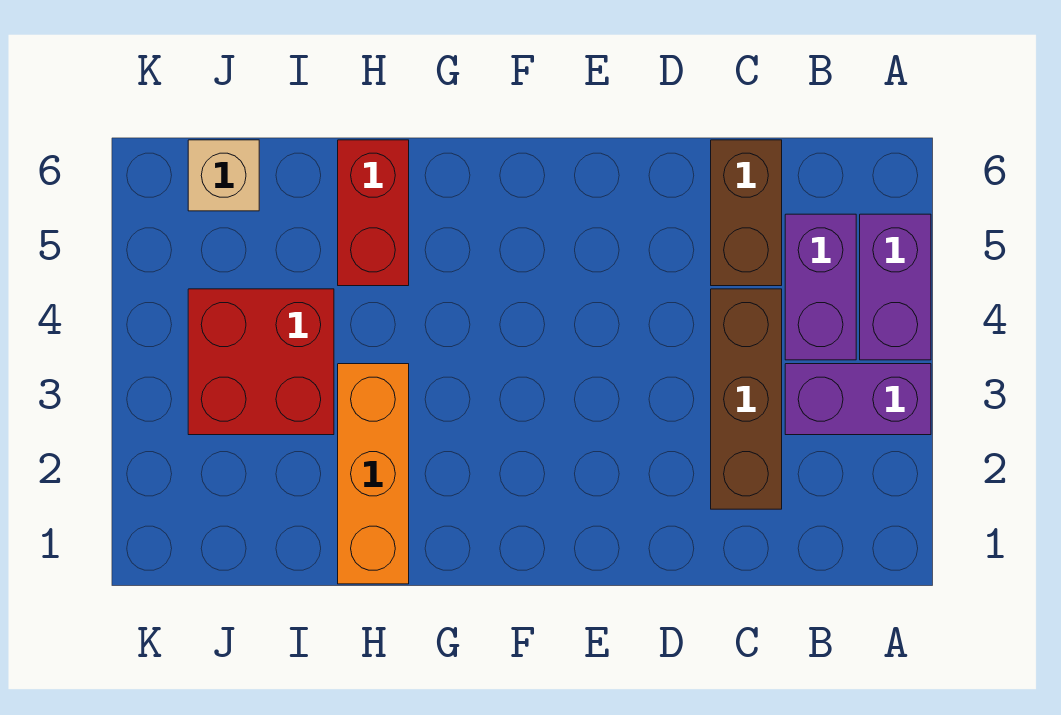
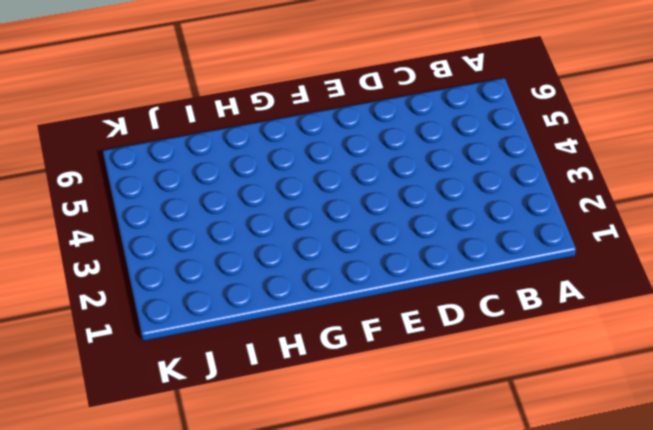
none -> purple 1x2 brick [785,364,931,435]
none -> purple 1x2 brick [860,214,931,360]

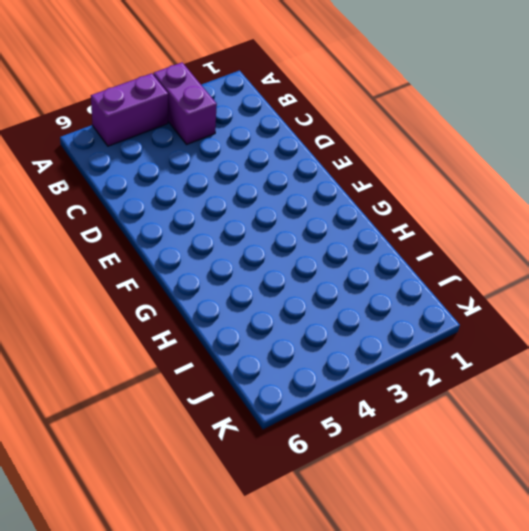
none -> purple 1x2 brick [785,214,856,360]
none -> brown 1x3 brick [711,289,782,509]

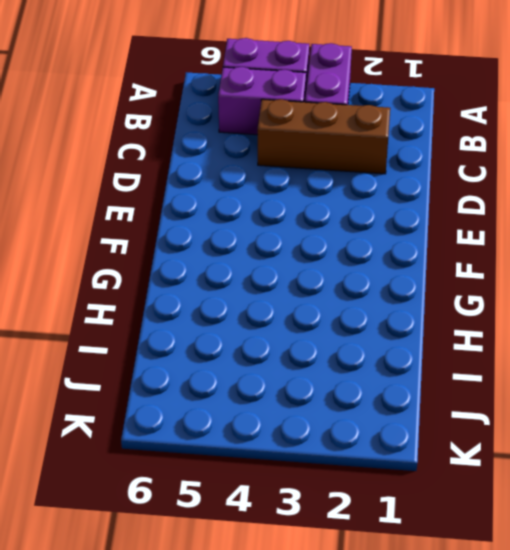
none -> brown 1x2 brick [711,140,782,286]
none -> orange 1x3 brick [338,364,409,584]

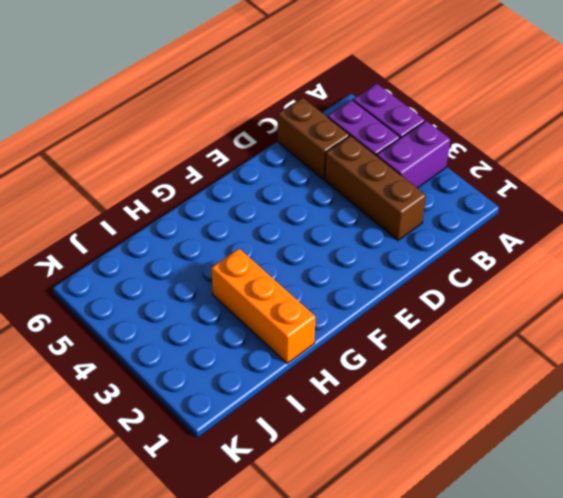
none -> red 1x2 brick [338,140,409,286]
none -> red 2x2 brick [188,289,334,435]

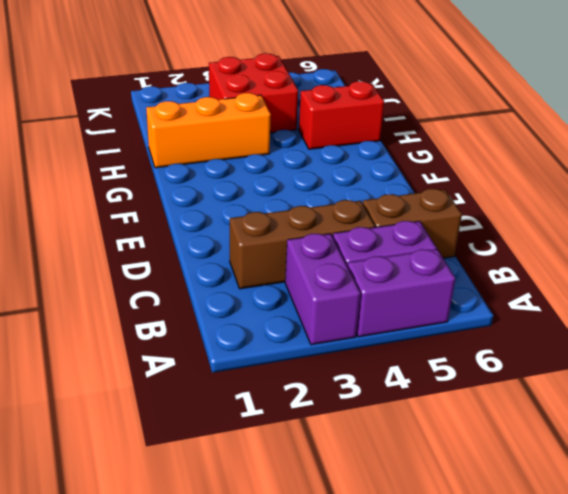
none -> tan 1x1 brick [188,140,259,211]

